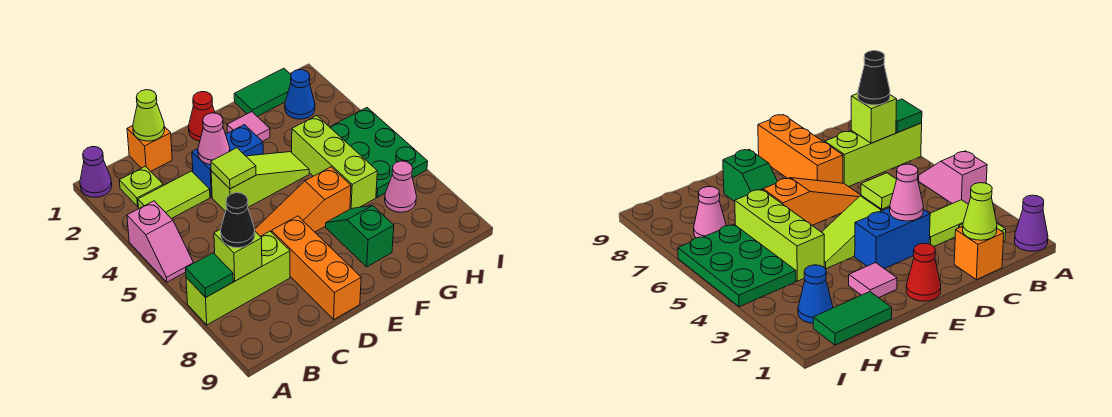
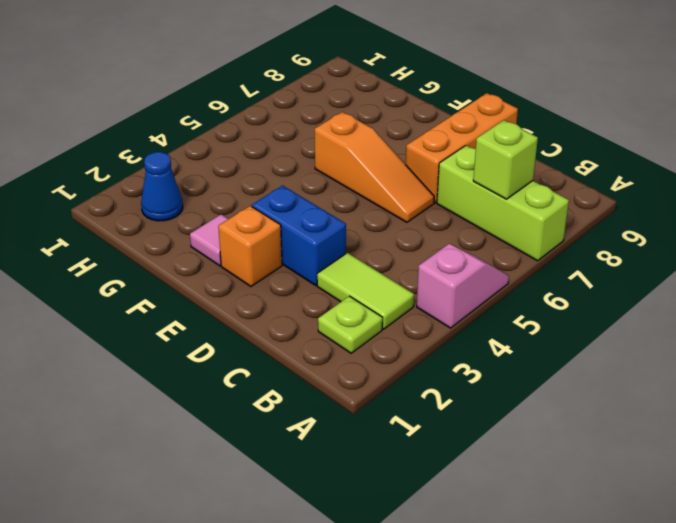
orange 1x1 brick [218,206,282,286] -> orange 1x1 brick moved to [127,126,172,171]
none -> purple 1x1 cone [80,147,112,197]
none -> lime 1x3 slope [211,152,309,211]
none -> red 1x1 cone [188,92,215,141]

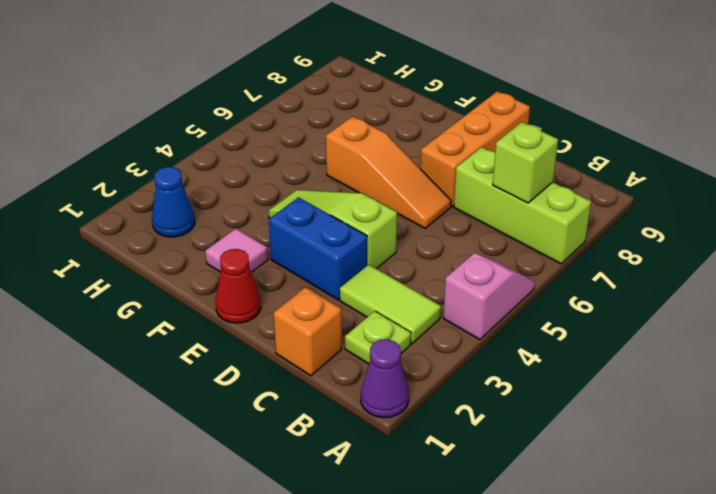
none -> green 1x2 slope [326,206,394,267]
none -> green 1x2 tile [234,68,291,116]
none -> lime 1x3 brick [292,116,377,209]

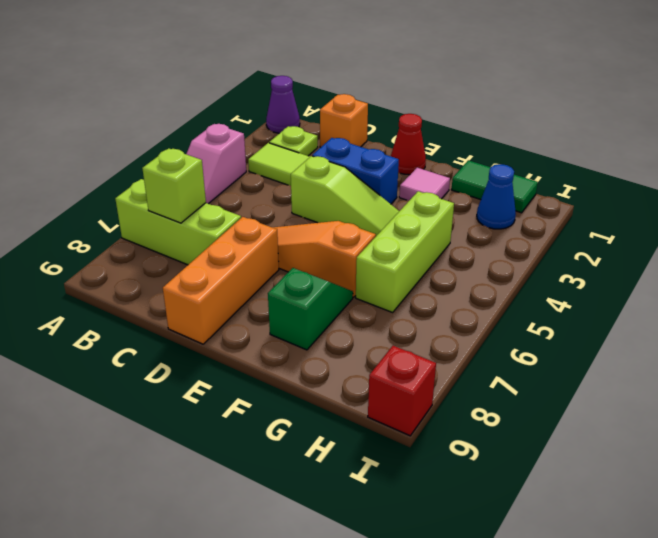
red 1x1 brick [368,346,436,436] -> none
none -> green 2x3 plate [330,108,428,197]
none -> pink 1x1 cone [385,161,416,212]
none -> green 1x1 tile [186,253,233,297]

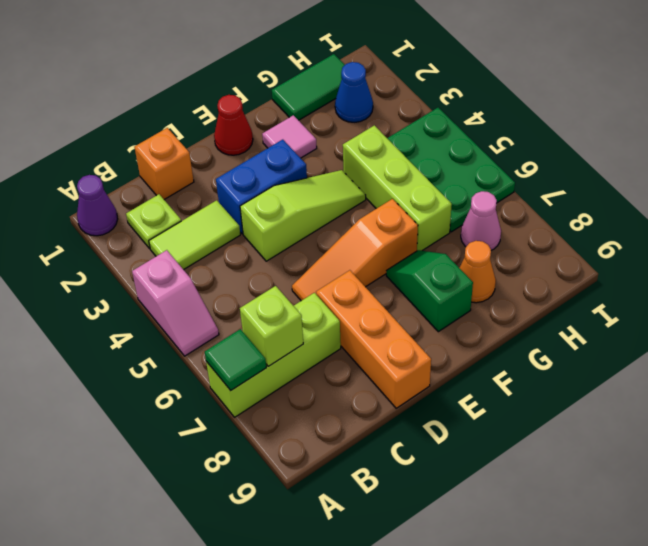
orange 1x1 cone [460,241,496,303] -> none
none -> lime 1x1 cone [133,90,165,141]
none -> pink 1x1 cone [198,113,230,165]
none -> lime 1x1 tile [211,148,256,189]

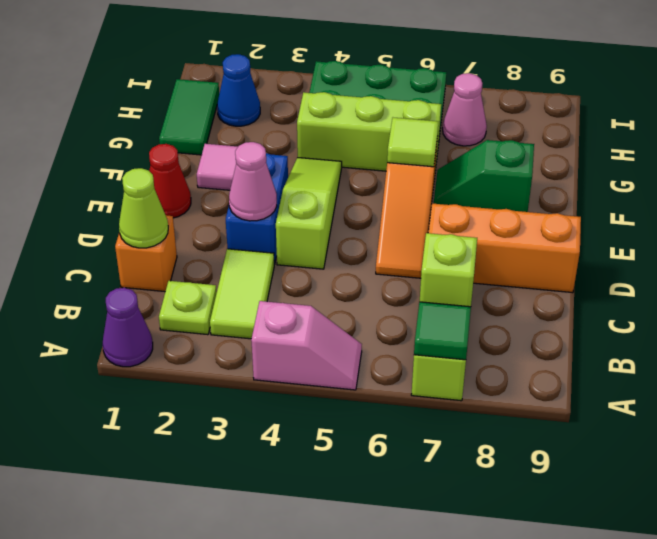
lime 1x1 tile [387,118,438,167] -> lime 1x1 tile moved to [211,148,256,189]
none -> black 1x1 cone [221,193,255,248]

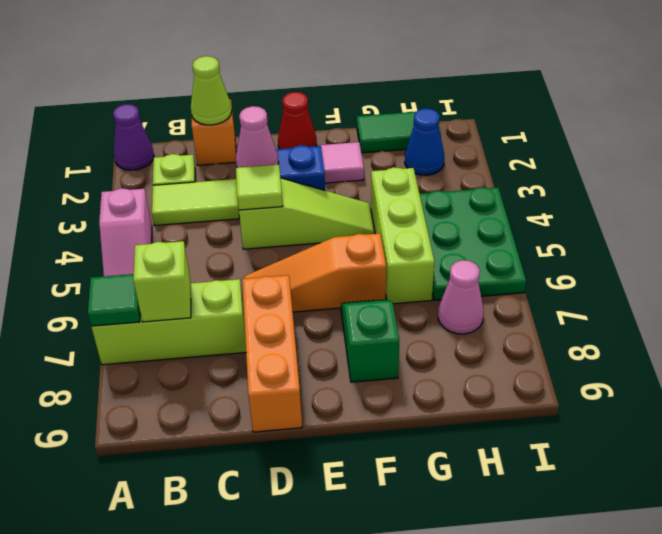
none -> black 1x1 cone [221,193,255,248]

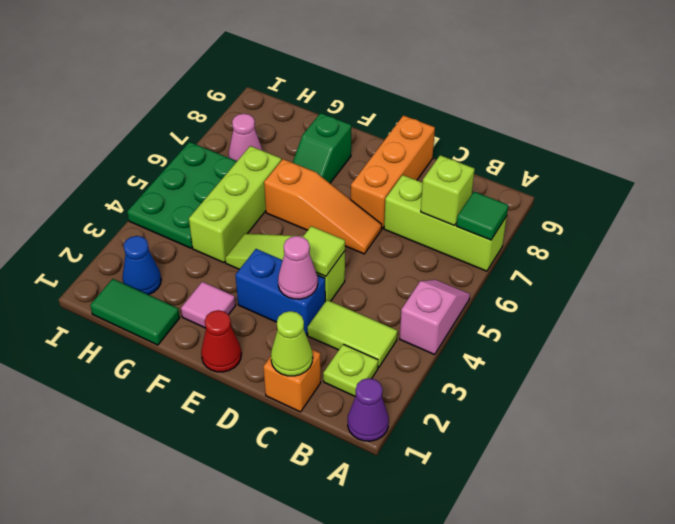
none -> black 1x1 cone [221,193,255,248]

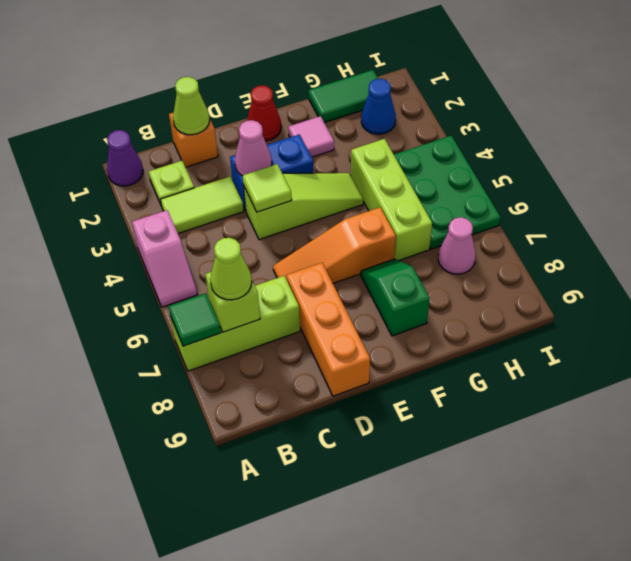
lime 1x1 cone [210,238,252,300] -> black 1x1 cone [221,193,255,248]

